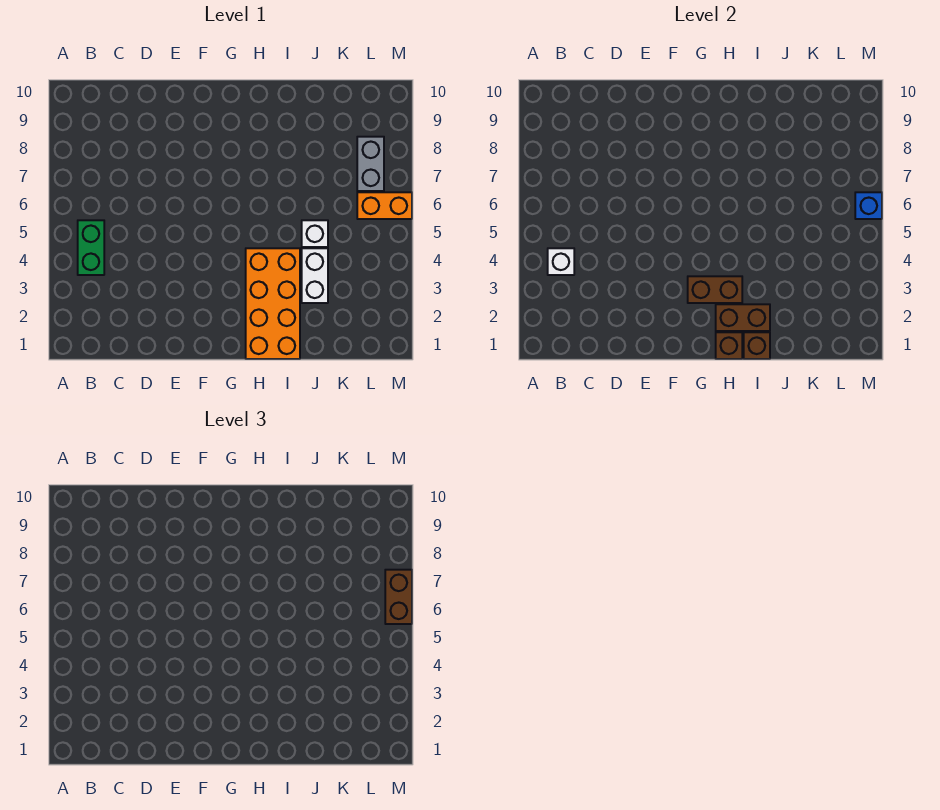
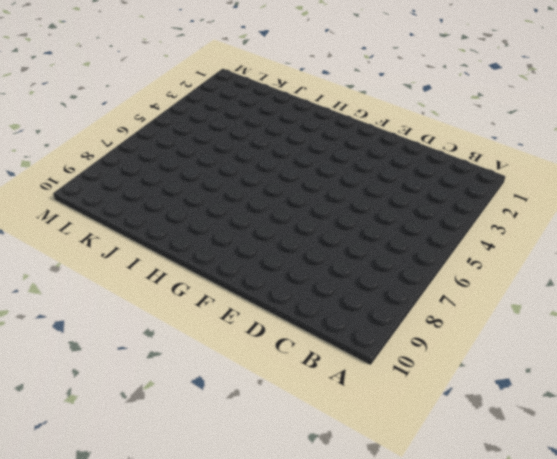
none -> green 1x2 brick [78,220,104,275]
none -> orange 2x4 brick [246,248,300,359]
none -> white 1x2 brick [302,248,328,303]

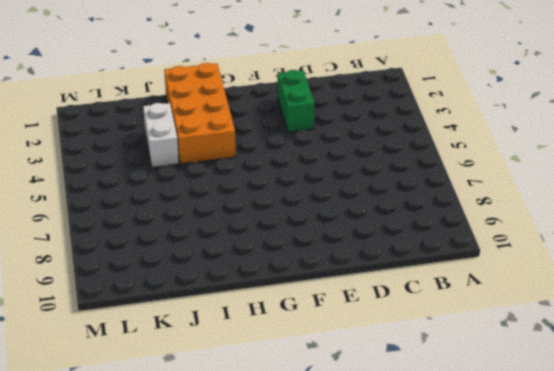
green 1x2 brick [278,70,315,132] -> green 1x2 brick moved to [78,220,104,275]
none -> white 1x1 brick [302,220,328,247]
none -> orange 1x2 brick [357,192,412,219]
none -> grey 1x2 brick [357,137,384,191]

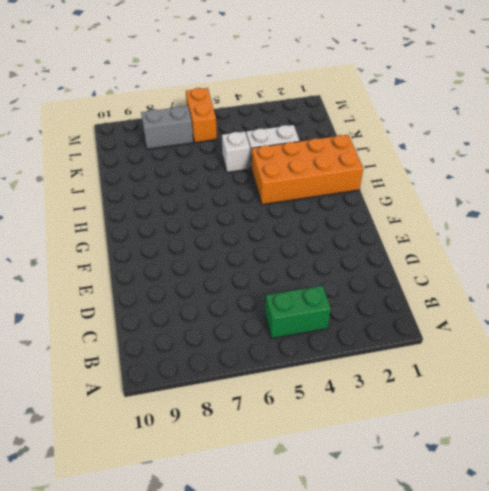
none -> white 1x1 brick [548,248,574,275]
none -> brown 1x2 brick [688,276,742,303]
none -> brown 1x1 brick [716,332,742,359]

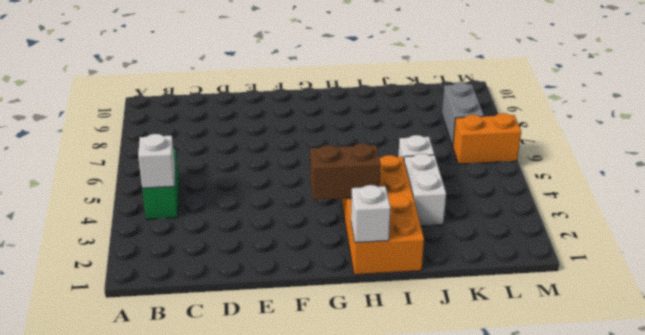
white 1x1 brick [351,185,391,243] -> brown 1x1 brick [716,332,742,359]
none -> brown 1x2 brick [716,304,770,331]
none -> brown 1x1 brick [744,332,770,359]
none -> blue 1x1 brick [855,192,882,219]

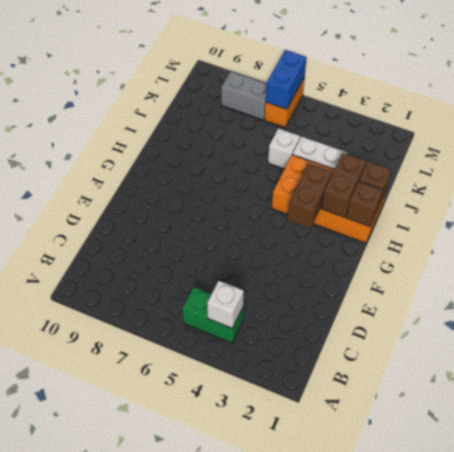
blue 1x2 brick [266,50,307,109] -> blue 1x1 brick [855,192,882,219]
none -> brown 1x2 brick [385,570,412,624]

